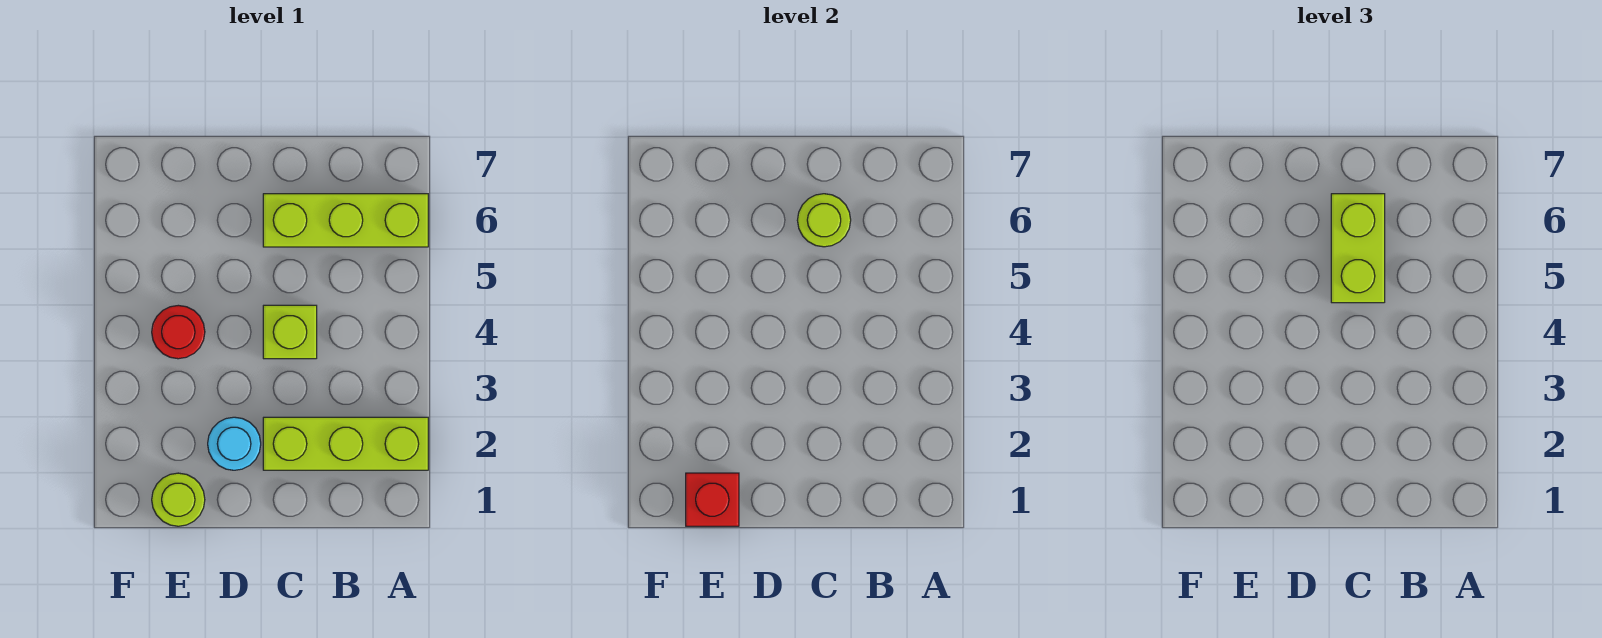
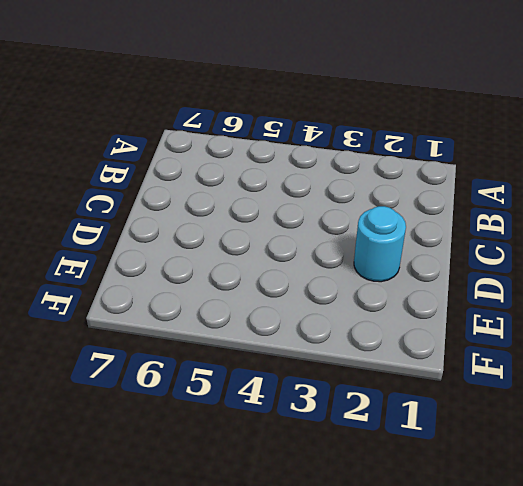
none -> lime 1x3 brick [263,417,428,470]
none -> lime 1x3 brick [263,194,428,247]

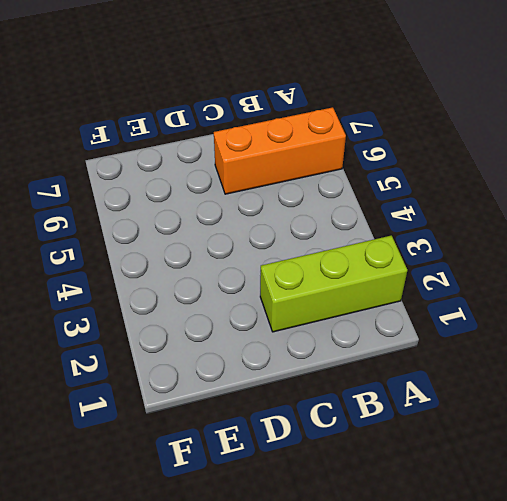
orange 1x3 brick [214,107,346,194] -> lime 1x3 brick [263,194,428,247]
none -> lime 1x1 brick [263,305,317,359]
none -> cyan 1x1 round brick [208,417,261,470]

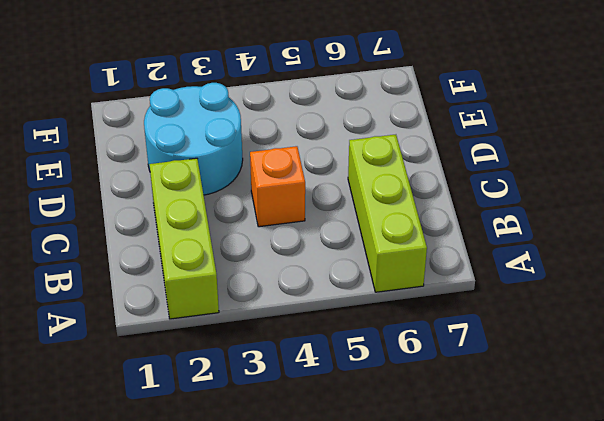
orange 1x1 brick [250,146,305,227] -> lime 1x1 brick [263,305,317,359]
cyan 2x2 round brick [144,83,243,195] -> cyan 1x1 round brick [208,417,261,470]
none -> lime 1x1 round brick [152,473,205,526]
none -> red 1x1 round brick [152,305,205,359]

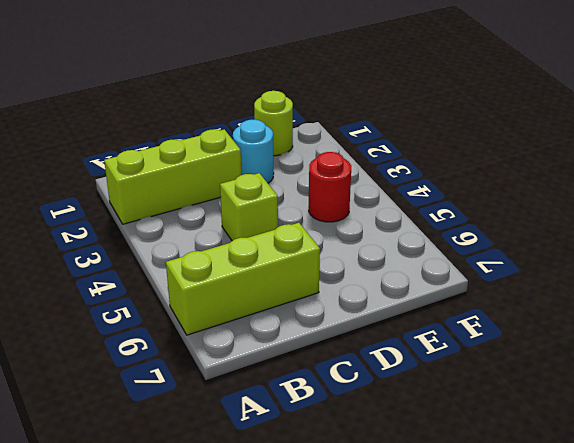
none -> lime 1x1 round brick [797,194,851,247]
none -> red 1x1 brick [686,473,739,526]

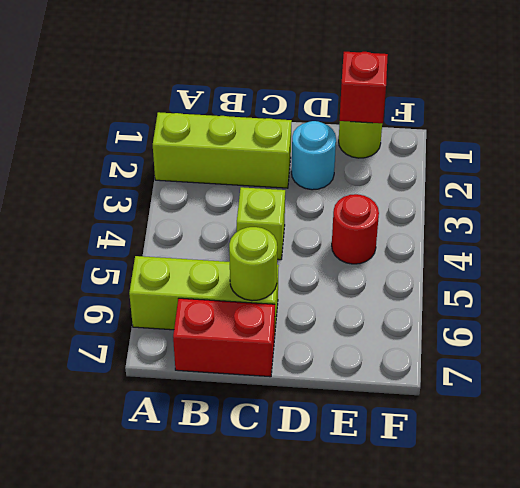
red 1x2 brick [173,298,275,377] -> none
none -> lime 1x2 brick [1331,194,1385,303]

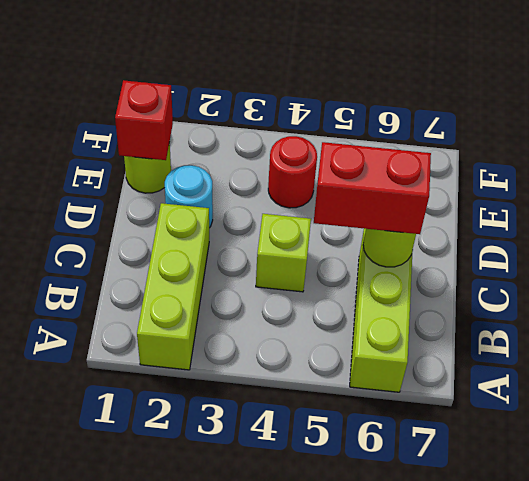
red 1x2 brick [314,142,431,234] -> lime 1x2 brick [1331,194,1385,303]

